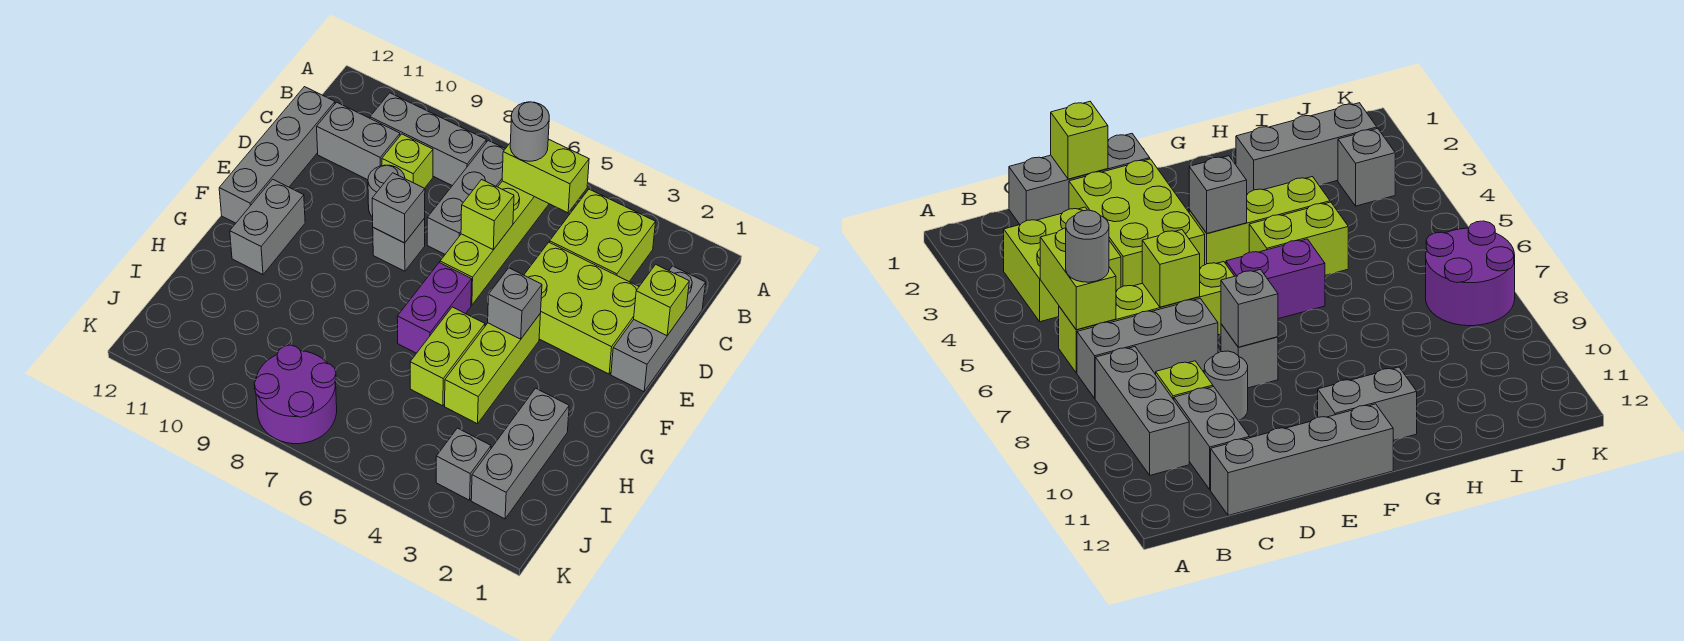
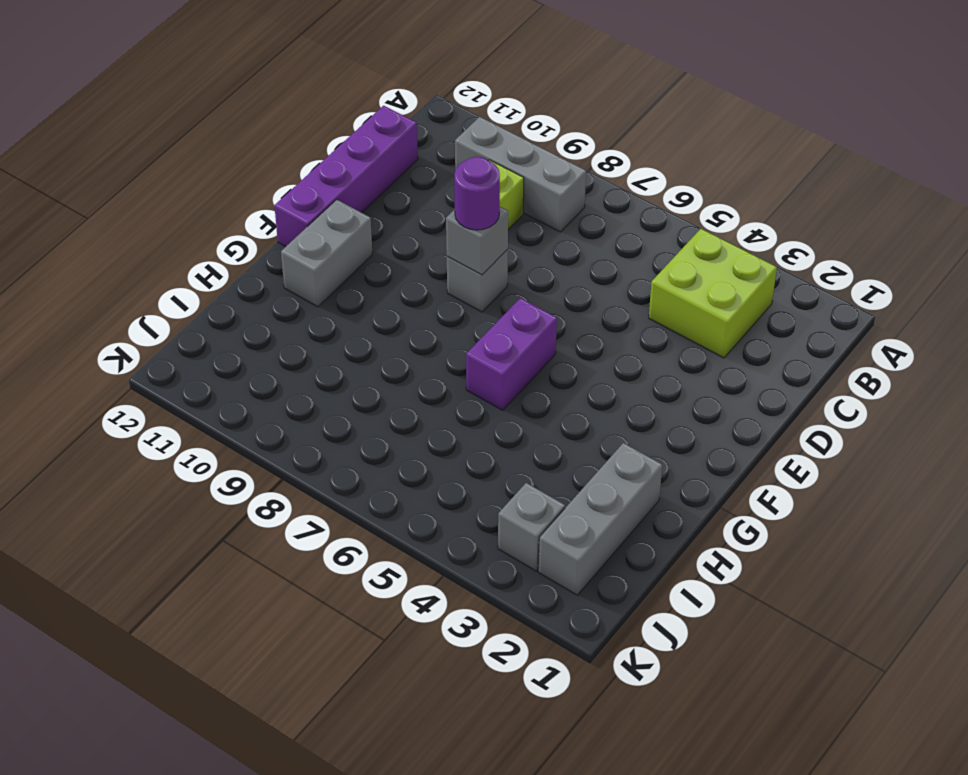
purple 1x4 brick [274,106,418,247] -> grey 1x4 brick [219,87,335,223]
purple 1x1 round brick [454,157,500,230] -> none
none -> lime 1x4 brick [440,181,549,305]
none -> grey 1x3 brick [427,141,505,254]
none -> grey 1x3 brick [611,266,706,392]

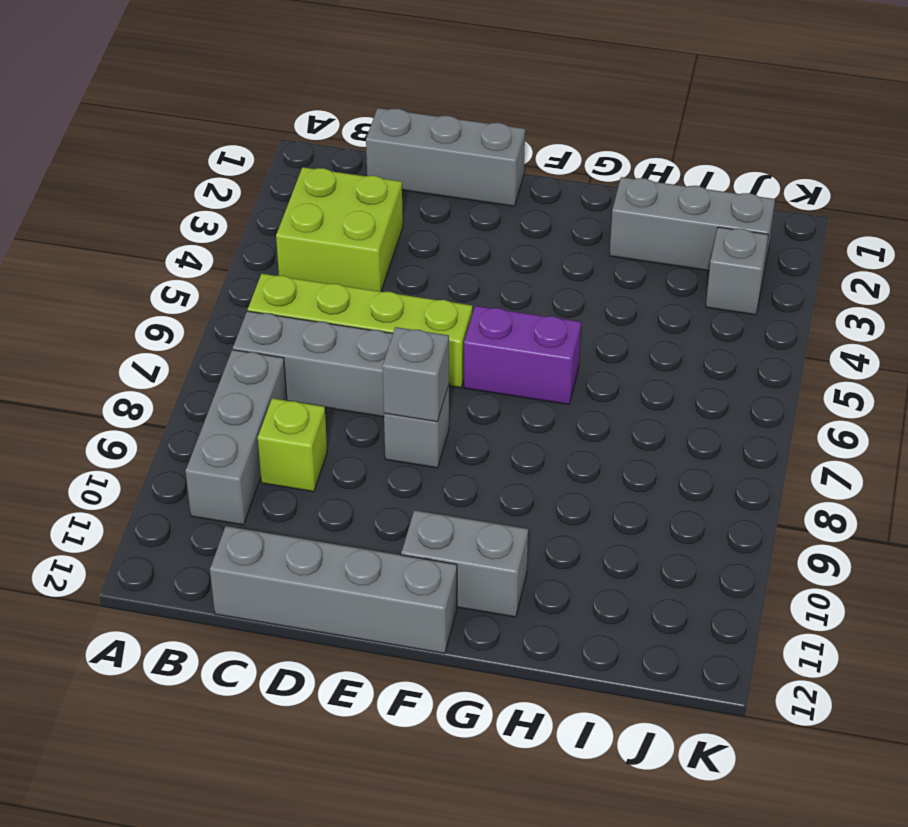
none -> grey 1x2 brick [317,102,400,180]
none -> lime 2x3 brick [524,242,639,374]
none -> grey 1x1 round brick [368,165,405,217]

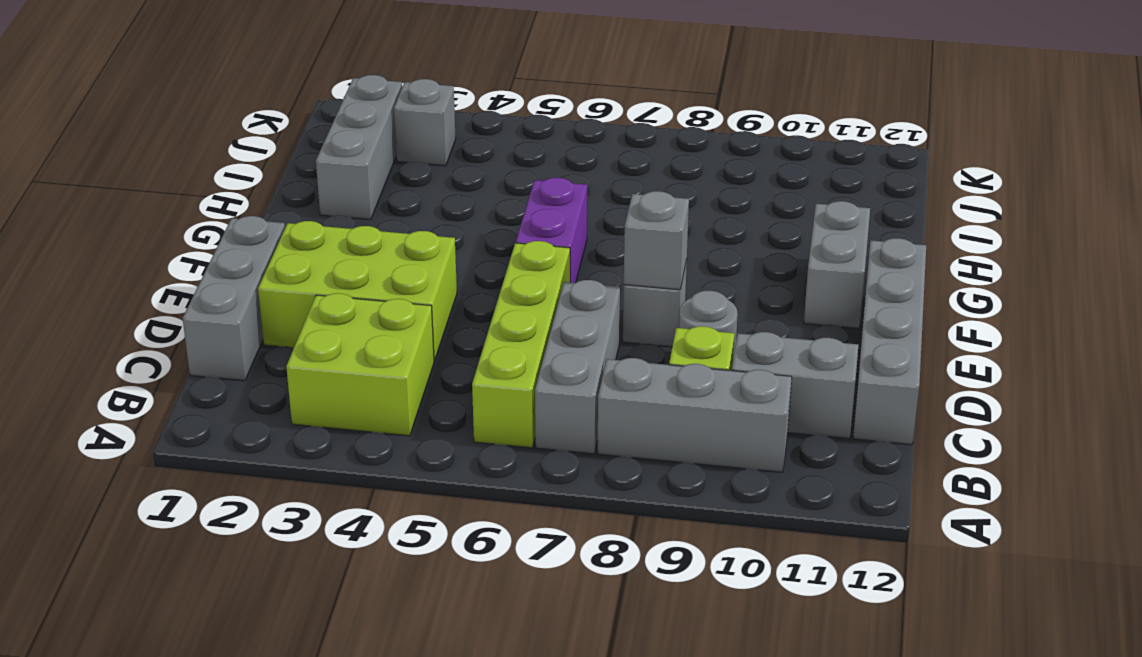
none -> lime 1x3 brick [445,313,541,424]
none -> lime 1x2 brick [410,307,485,406]
none -> purple 2x2 round brick [254,345,337,444]

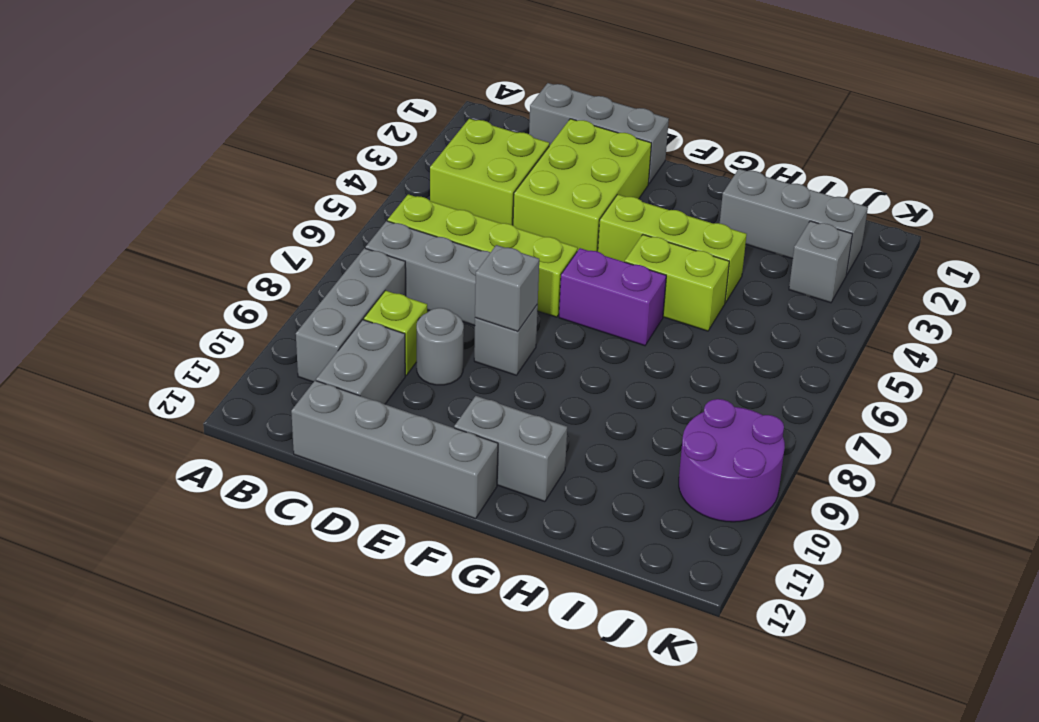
purple 2x2 round brick [679,399,785,522] -> purple 2x2 round brick moved to [254,345,337,444]
none -> lime 1x2 brick [502,139,589,213]
none -> lime 1x1 brick [634,264,689,336]
none -> lime 1x1 brick [461,180,514,250]

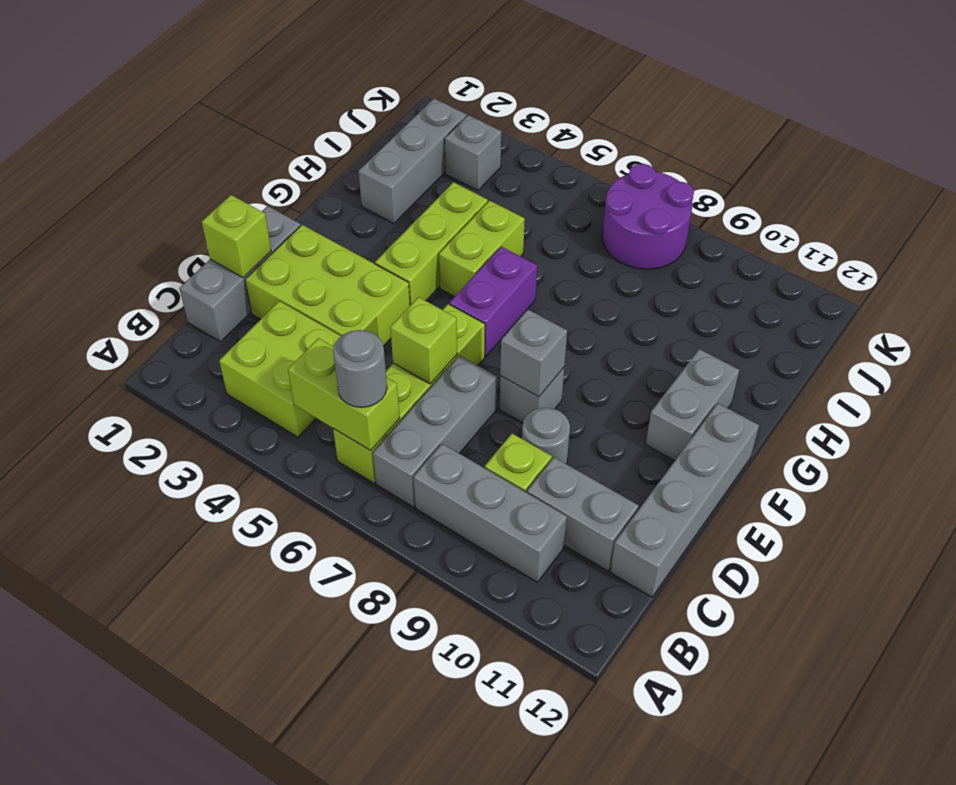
none -> grey 1x1 brick [488,268,542,339]

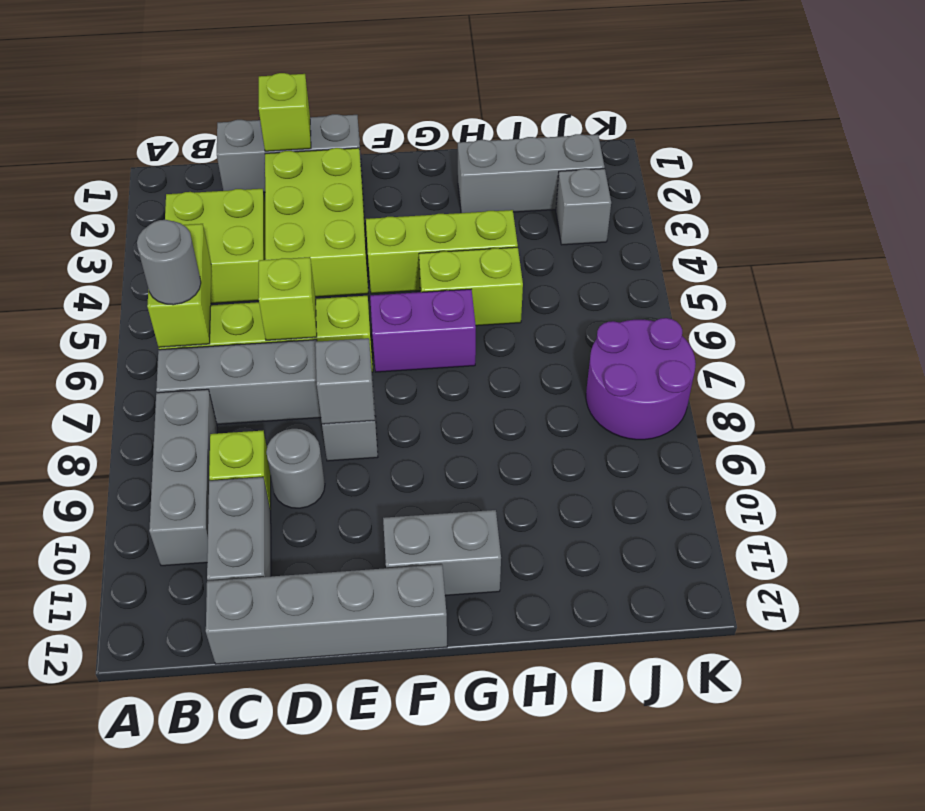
none -> grey 1x1 brick [488,268,542,339]

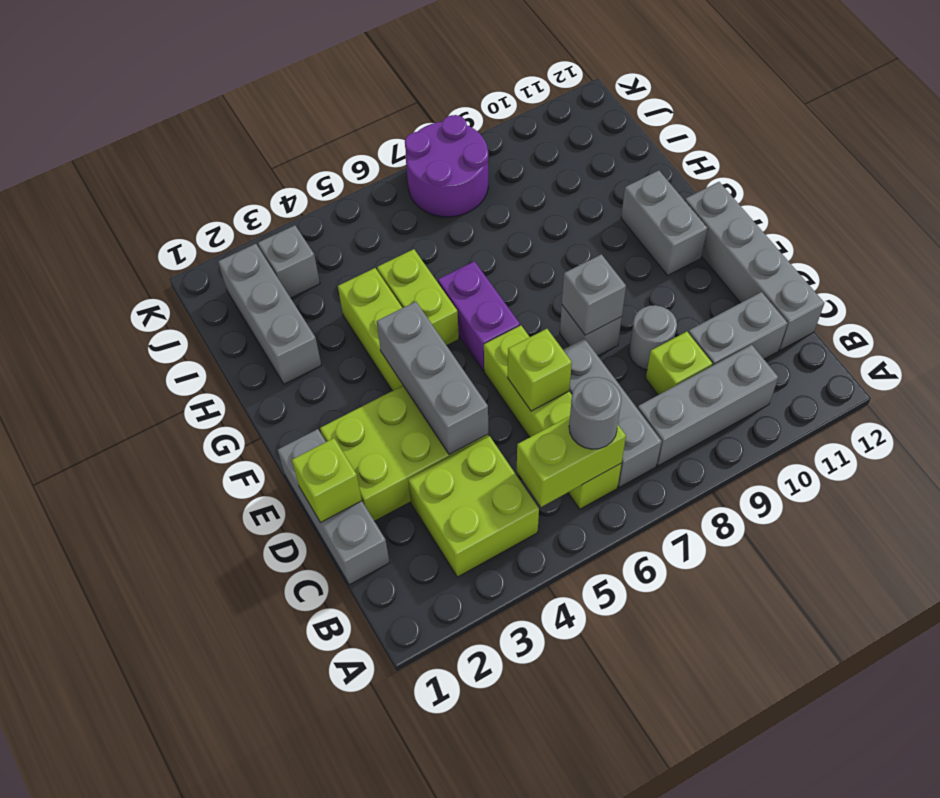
grey 1x3 brick [377,302,488,455] -> grey 1x1 brick [488,268,542,339]

